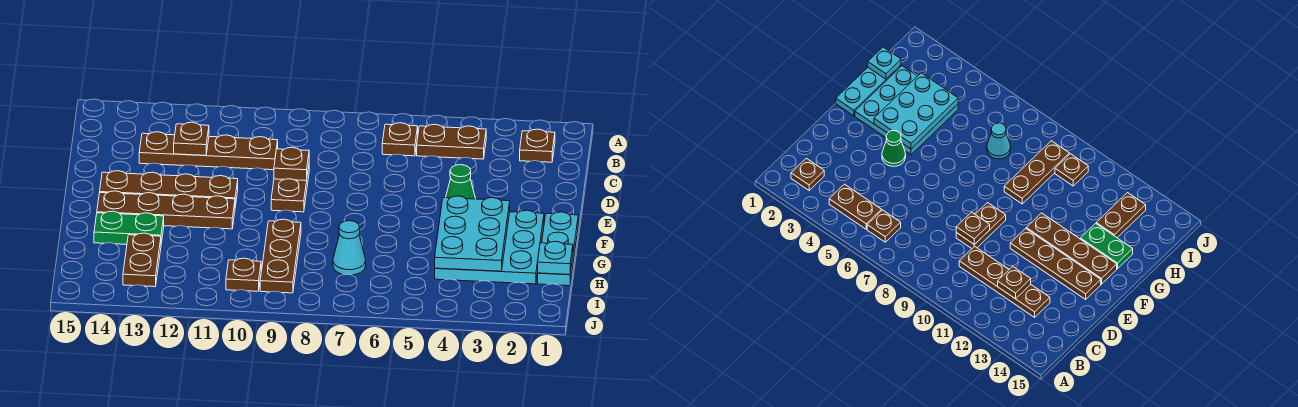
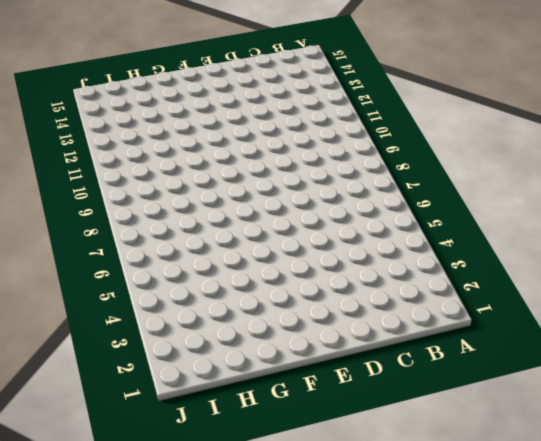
none -> brown 1x1 plate [520,129,555,162]
none -> brown 1x2 plate [417,124,486,159]
none -> brown 1x1 plate [382,123,418,156]

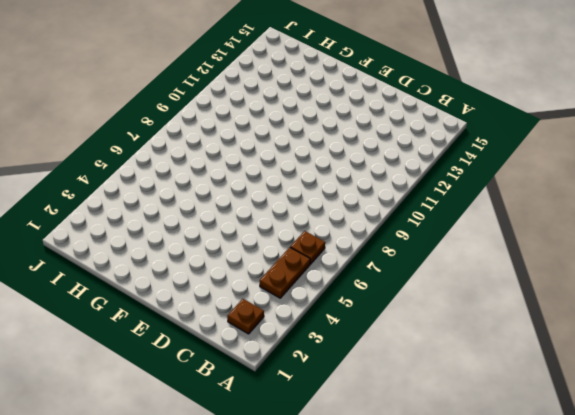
none -> brown 1x4 plate [139,132,278,170]
none -> brown 1x2 plate [271,166,309,212]
none -> green 1x1 cone [446,165,476,199]

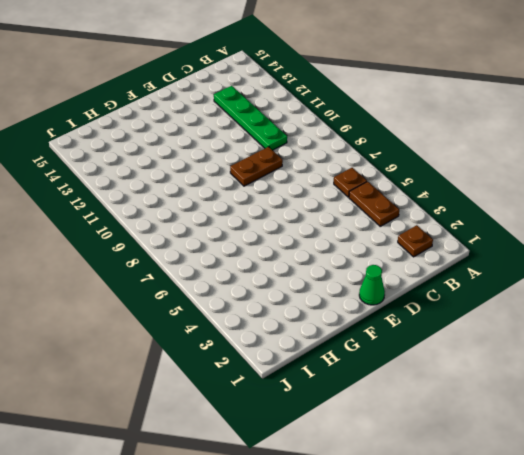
green 1x4 plate [214,86,287,150] -> brown 1x4 plate [139,132,278,170]
green 1x1 cone [359,265,385,305] -> green 1x1 cone moved to [446,165,476,199]
none -> brown 1x4 plate [100,171,238,206]
none -> cyan 1x3 plate [538,212,578,286]
none -> cyan 3x3 plate [435,210,544,284]

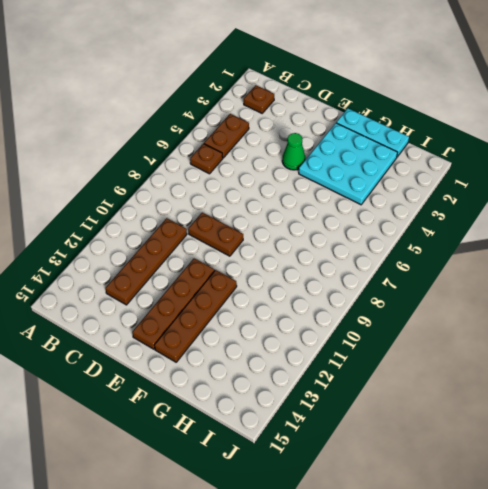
none -> brown 1x3 plate [260,219,301,293]
none -> green 1x2 plate [94,211,164,244]
none -> cyan 1x1 cone [333,221,366,275]

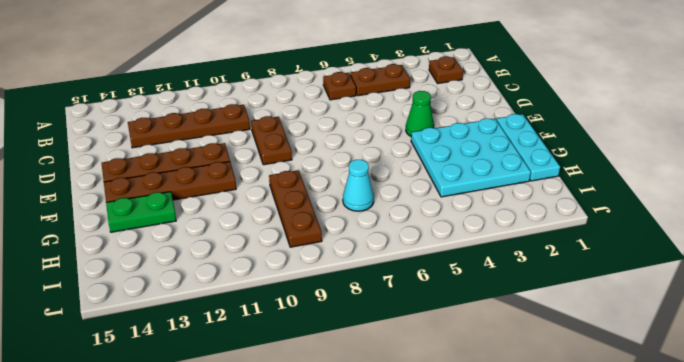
none -> brown 1x2 plate [123,233,161,287]
none -> brown 1x1 plate [226,258,261,291]
none -> brown 1x1 plate [174,122,209,155]

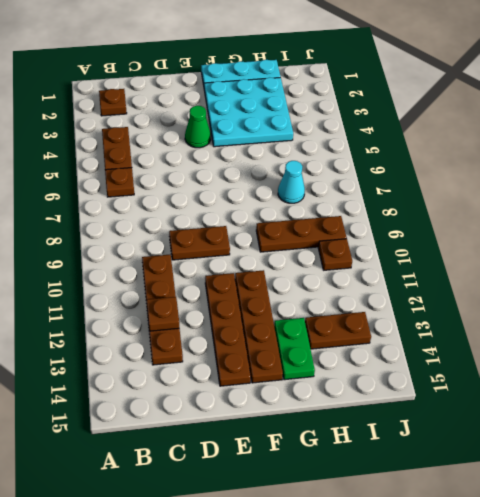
none -> brown 1x1 plate [274,147,309,181]
none -> cyan 2x3 plate [435,196,510,271]
none -> cyan 1x1 plate [538,241,573,275]

